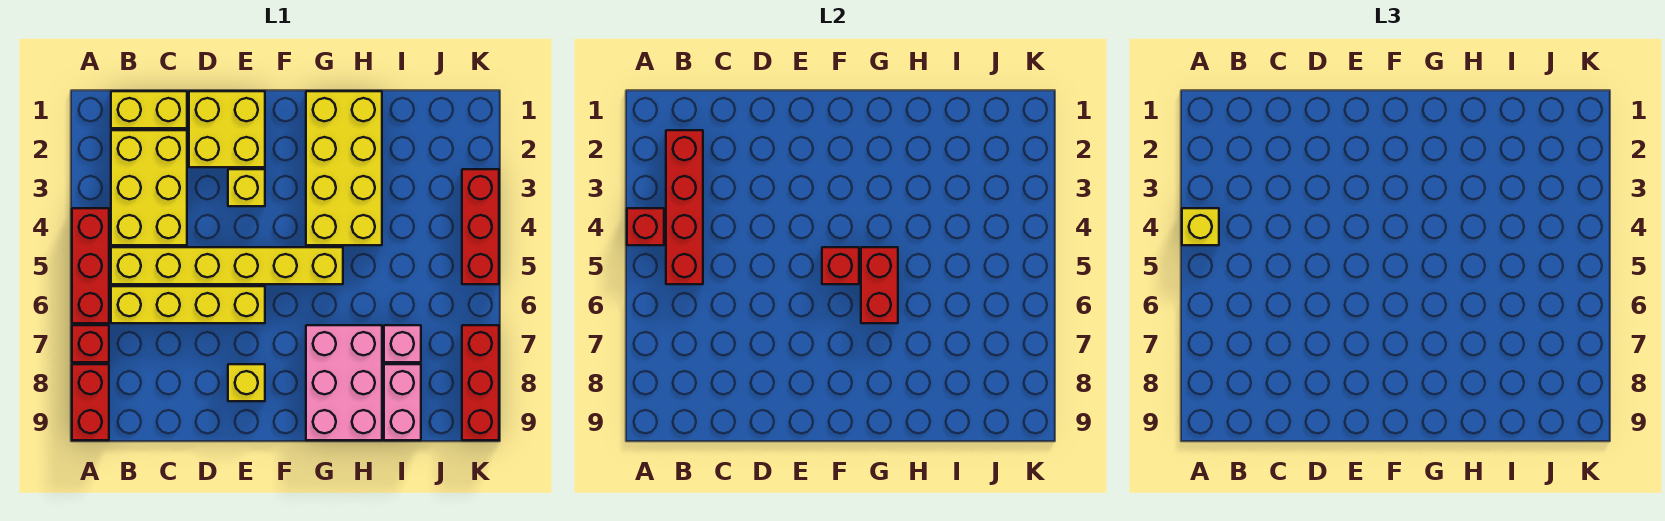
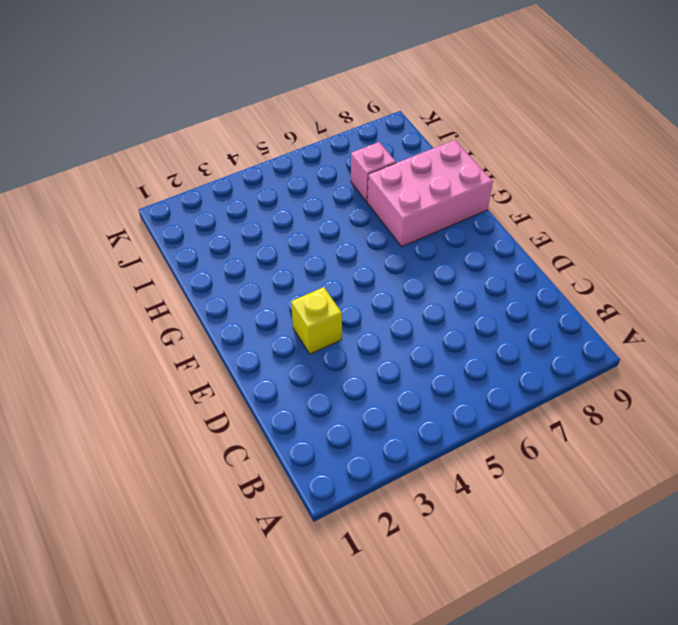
none -> red 1x3 brick [72,208,109,323]
none -> red 1x1 brick [72,325,109,362]
none -> red 1x2 brick [72,364,109,440]

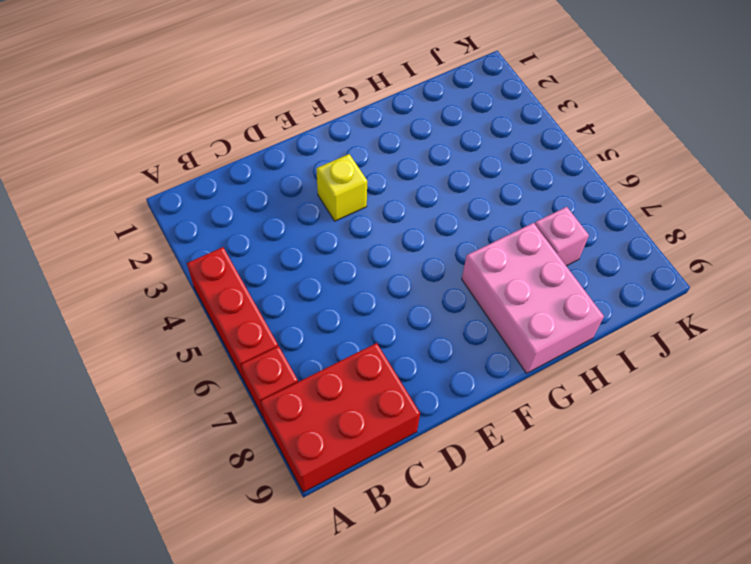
red 2x3 brick [261,343,420,492] -> red 1x2 brick [72,364,109,440]
none -> yellow 1x2 brick [111,91,187,128]
none -> yellow 2x3 brick [111,130,187,245]
none -> yellow 1x6 brick [111,247,343,284]

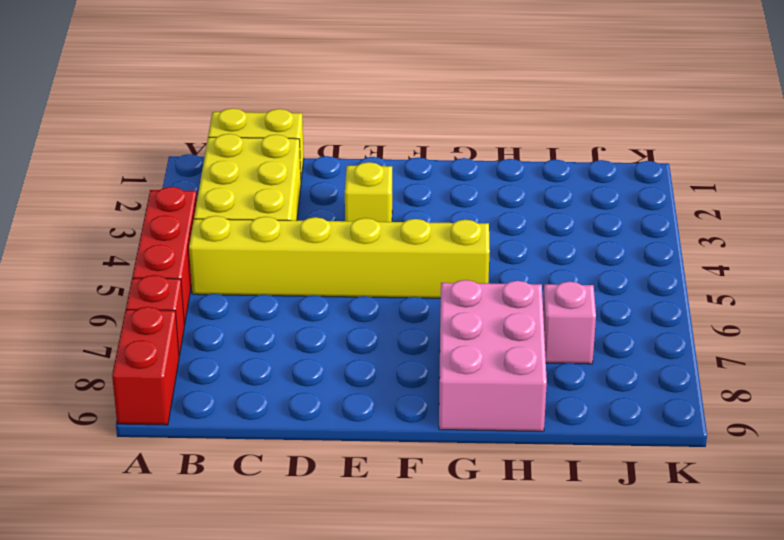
none -> yellow 1x4 brick [111,286,265,323]
none -> yellow 2x2 brick [189,91,265,167]
none -> yellow 1x1 brick [228,364,265,401]

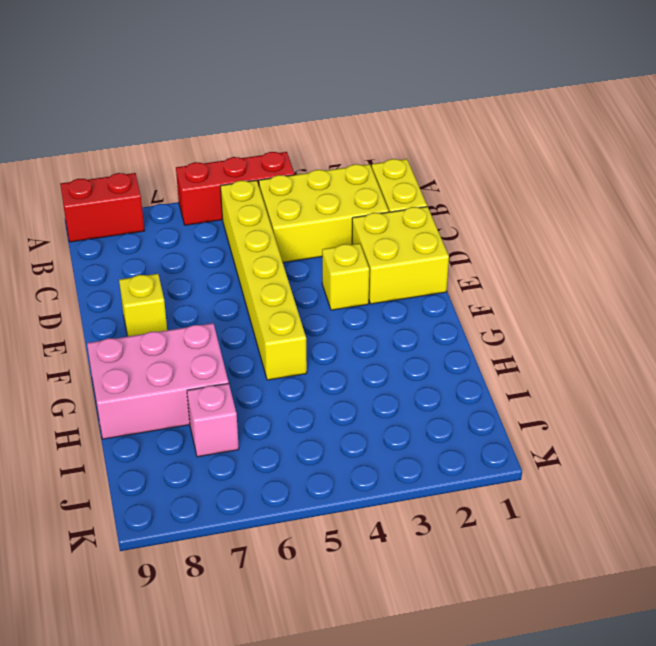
none -> red 1x1 brick [72,325,109,362]
none -> yellow 1x4 brick [111,286,265,323]
none -> yellow 2x4 brick [306,91,382,245]

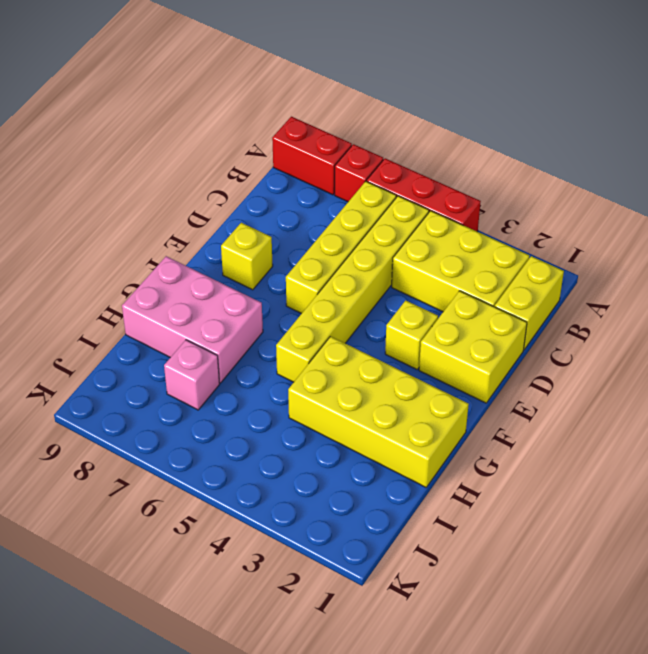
none -> pink 1x2 brick [384,364,421,440]
none -> red 1x3 brick [462,169,499,284]
none -> red 1x3 brick [462,325,499,440]

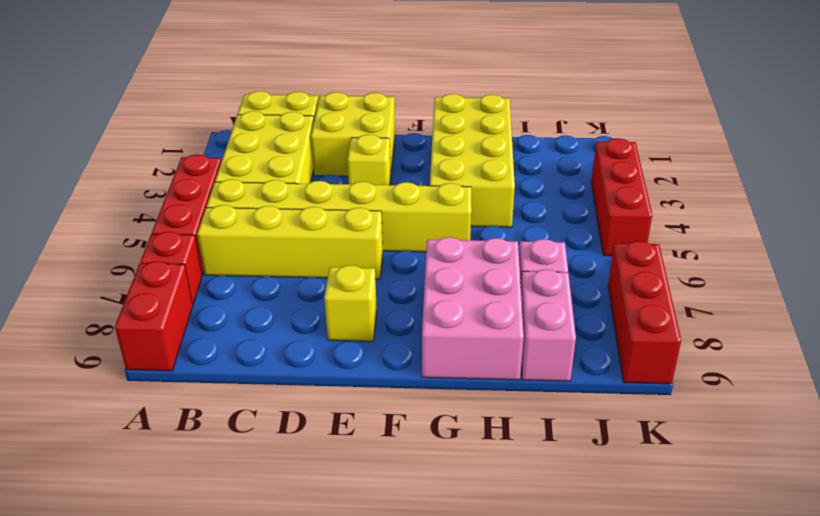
none -> red 1x1 brick [627,208,664,245]
none -> red 1x4 brick [666,130,703,284]
none -> red 1x1 brick [822,247,859,284]

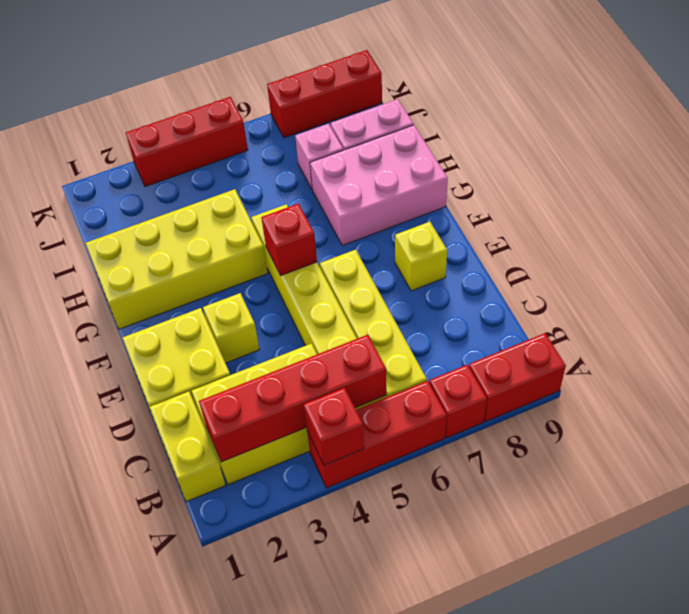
none -> red 1x2 brick [861,247,898,323]
none -> yellow 1x1 brick [1182,208,1219,245]

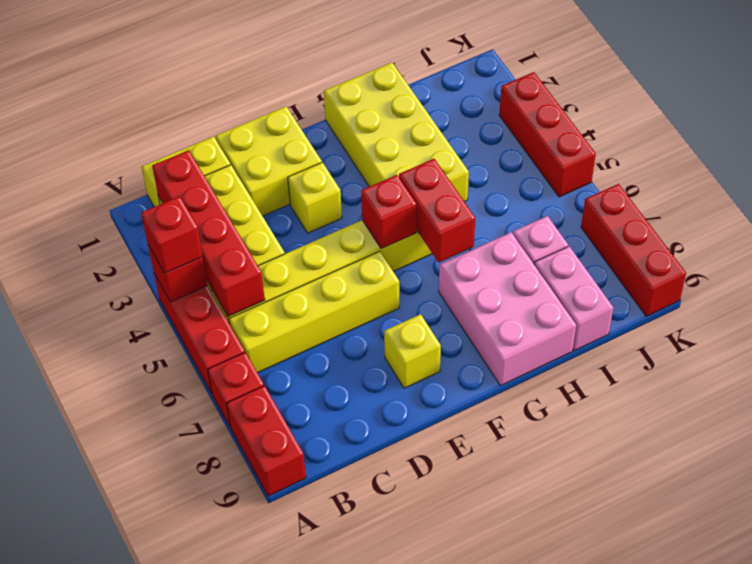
red 1x1 brick [141,196,203,273] -> yellow 1x1 brick [1182,208,1219,245]

